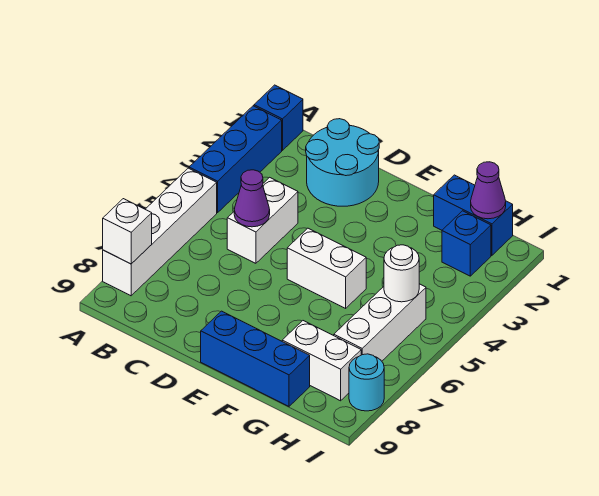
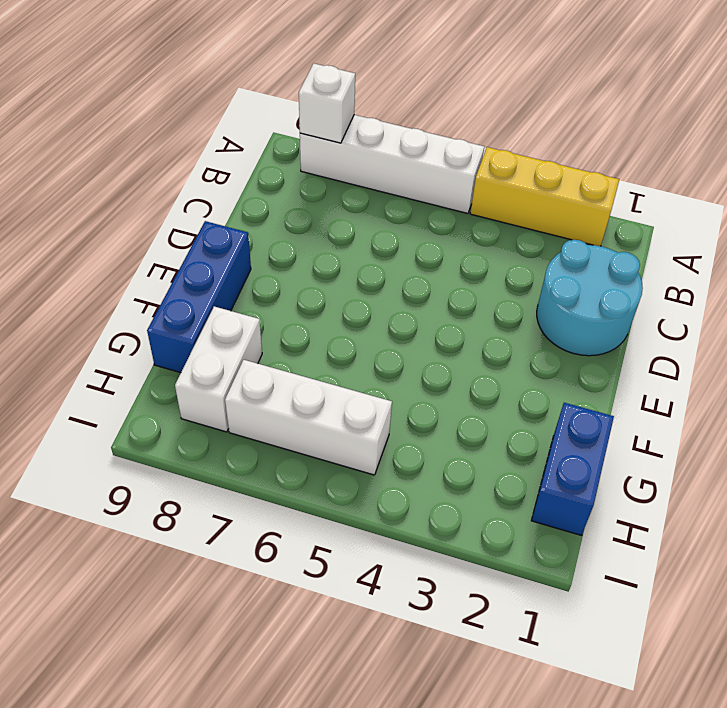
yellow 1x3 brick [470,147,619,246] -> blue 1x3 brick [189,106,282,213]
none -> blue 1x1 brick [254,85,303,150]
none -> white 1x2 brick [227,177,298,263]
none -> white 1x2 brick [287,228,366,308]

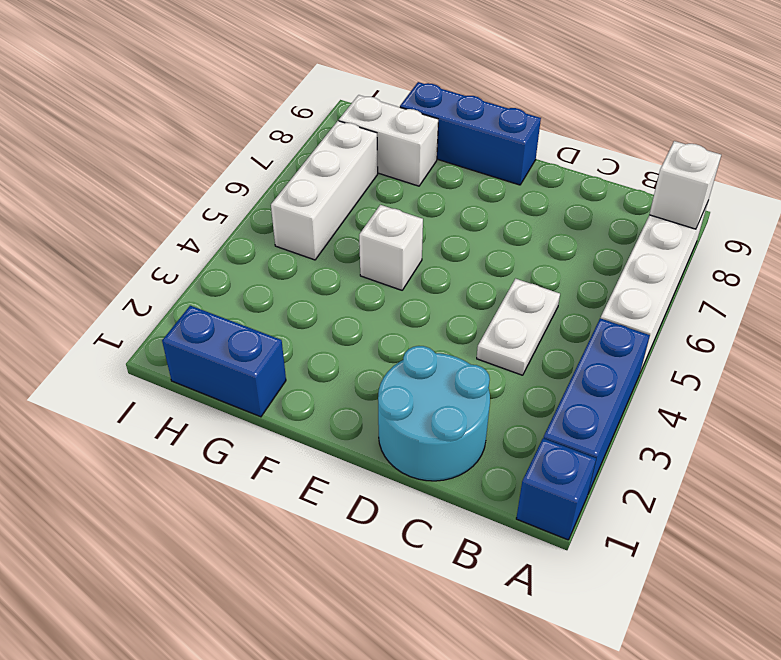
white 1x2 plate [477,279,560,375] -> white 1x2 brick [227,177,298,263]
white 1x1 brick [359,205,423,290] -> white 1x2 brick [287,228,366,308]
none -> blue 1x1 brick [442,211,491,276]
none -> cyan 1x1 round brick [349,354,384,411]
none -> purple 1x1 cone [234,170,270,227]

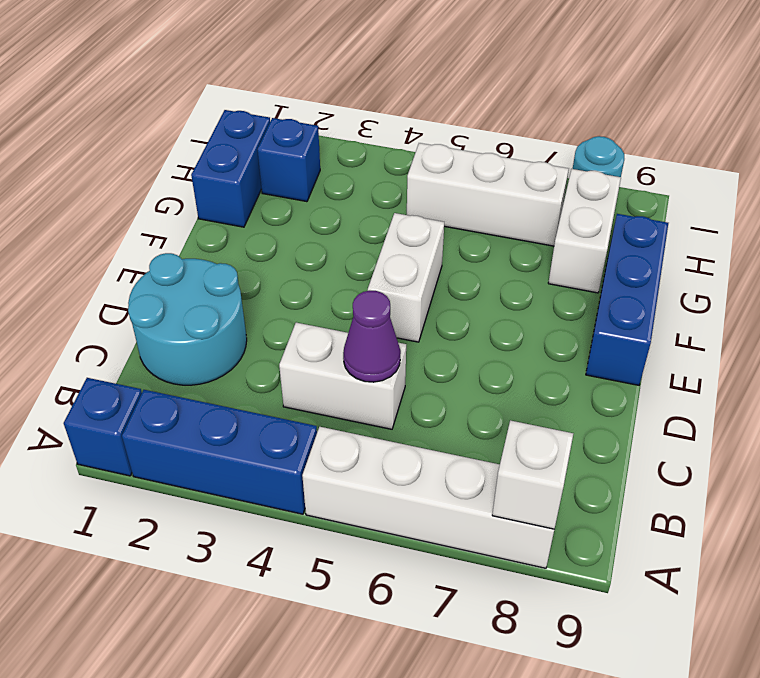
none -> purple 1x1 cone [471,162,506,219]
none -> white 1x1 round brick [384,245,419,302]

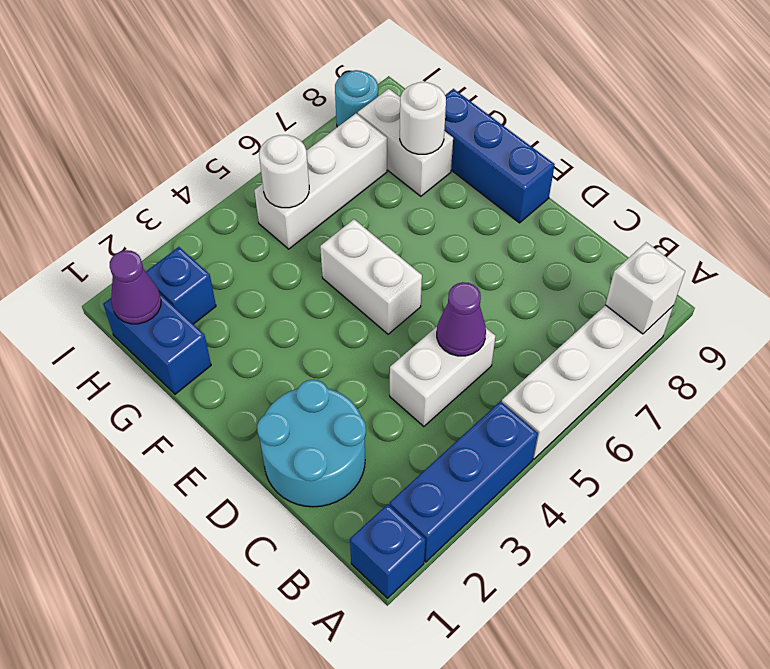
white 1x1 round brick [400,82,446,154] -> none

